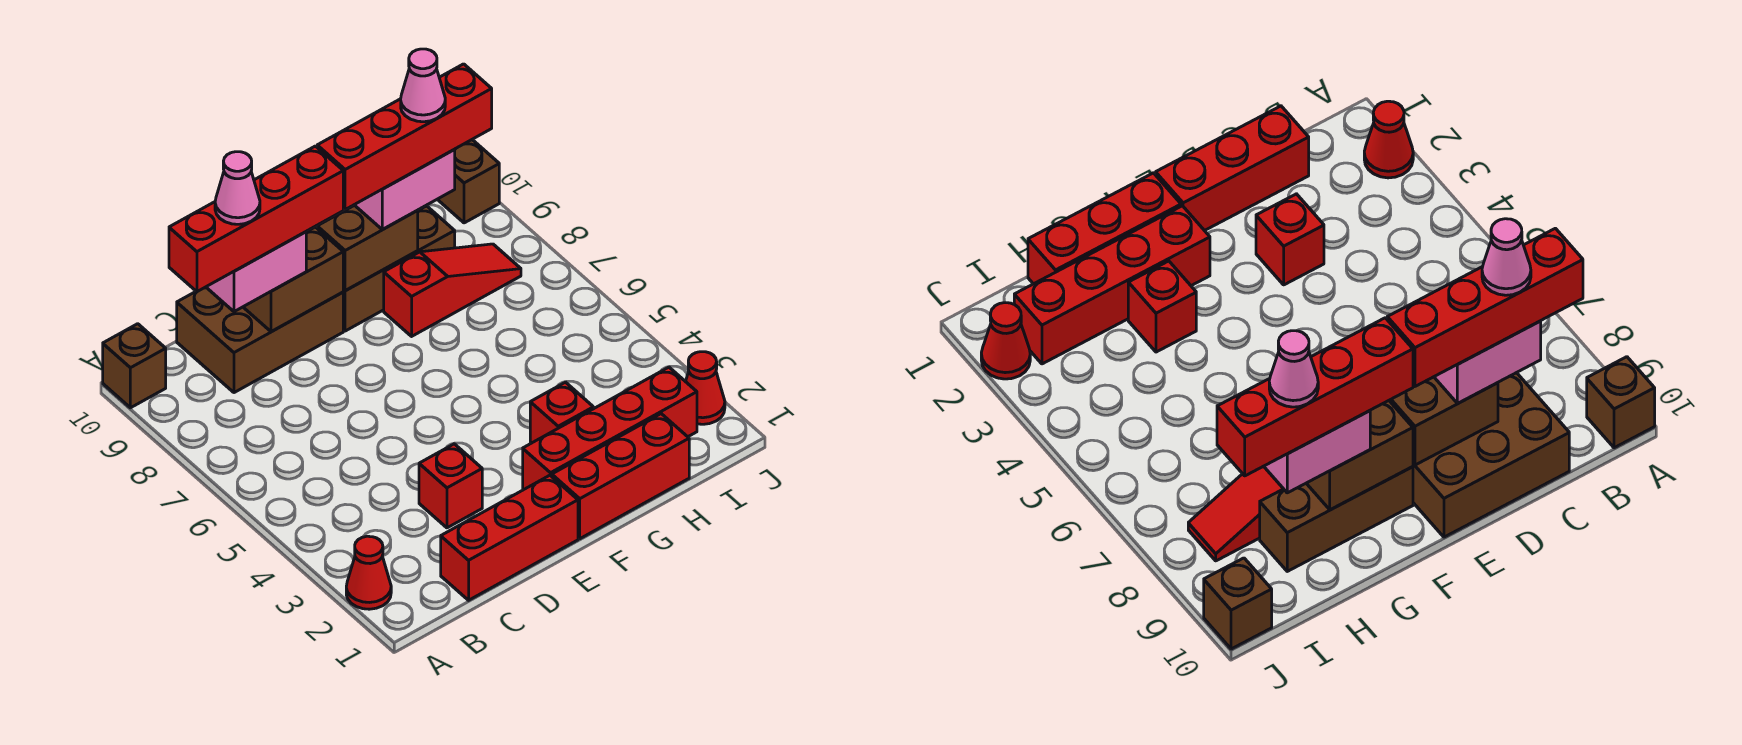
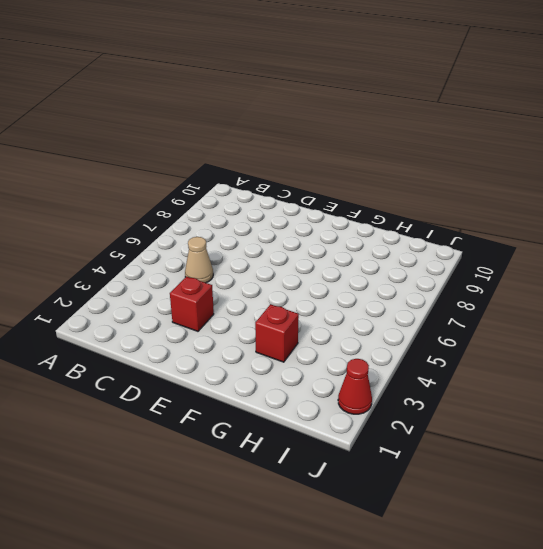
tan 1x1 cone [185,237,213,283] -> none
none -> red 1x1 cone [346,536,391,609]
none -> brown 1x1 brick [103,324,166,408]
none -> red 1x3 brick [441,475,578,600]

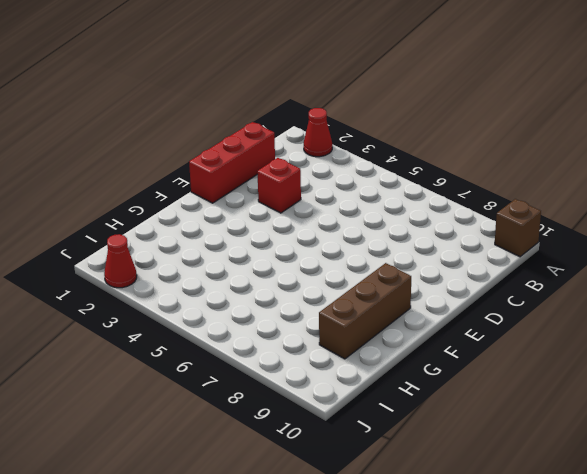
none -> brown 2x3 brick [177,287,343,393]
none -> red 1x3 brick [552,414,689,539]
none -> red 1x4 brick [523,367,697,489]

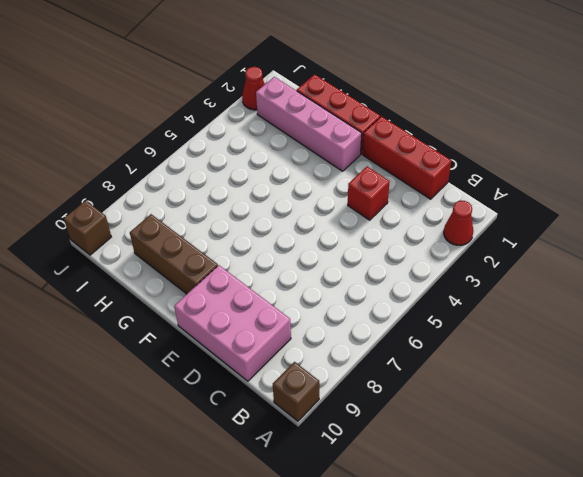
pink 2x3 brick [174,265,291,381] -> brown 2x3 brick [177,287,343,393]
pink 1x4 brick [256,77,362,171] -> red 1x4 brick [523,367,697,489]
none -> red 1x1 brick [530,382,593,443]
none -> red 1x3 slope [384,244,521,336]
none -> brown 1x2 brick [244,227,343,332]

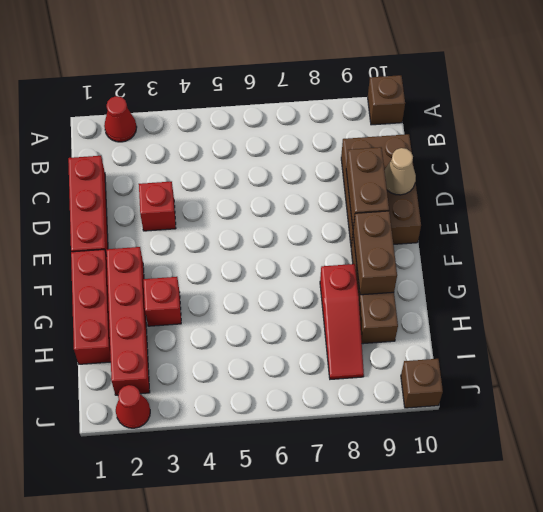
tan 1x1 cone [384,148,416,195] -> none
none -> pink 1x2 brick [206,232,306,312]
none -> pink 1x2 brick [355,150,455,230]
none -> red 1x4 brick [169,146,343,292]

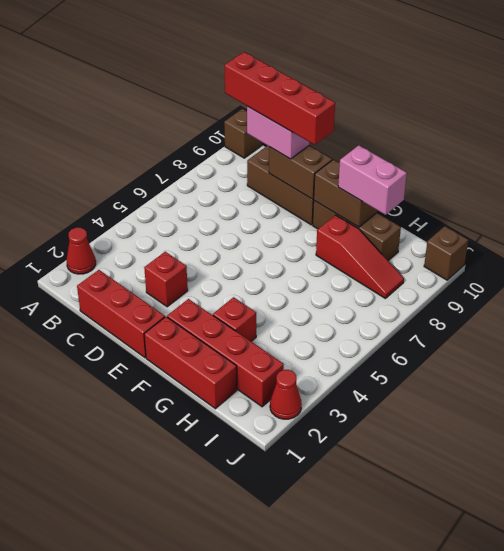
none -> red 1x4 brick [317,64,492,210]
none -> pink 1x1 cone [215,152,260,224]
none -> pink 1x1 cone [401,49,445,122]

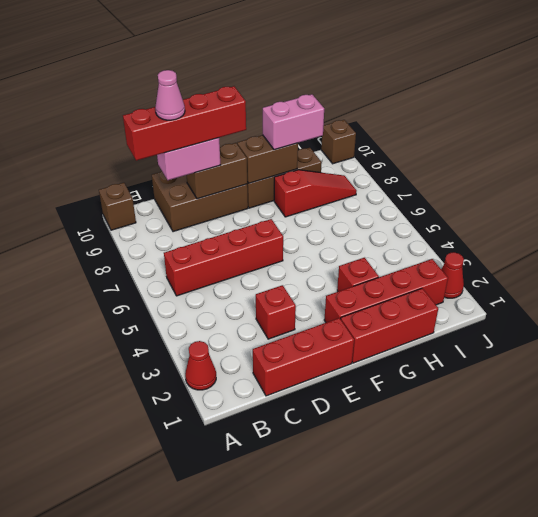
red 1x4 brick [164,219,283,296] -> red 1x4 brick moved to [317,64,492,210]
none -> pink 1x1 cone [401,49,445,122]

